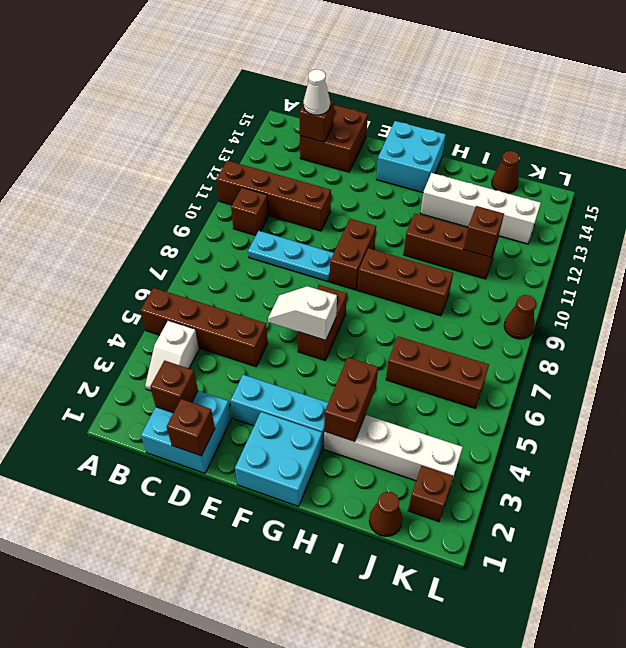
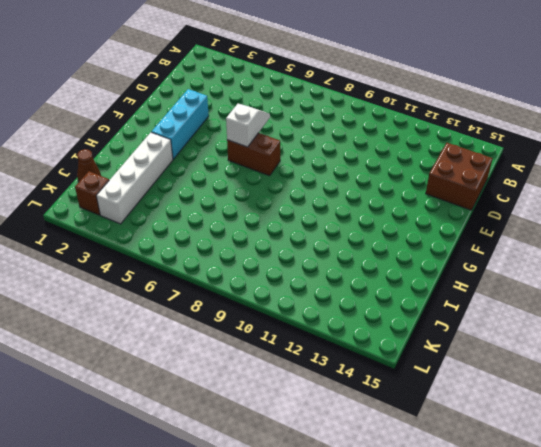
none -> brown 1x4 brick [140,288,268,366]
none -> brown 1x4 brick [216,161,331,231]
none -> white 1x2 slope [145,321,199,391]

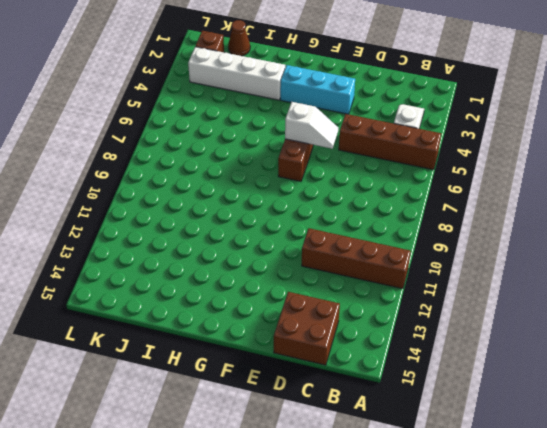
none -> brown 1x1 brick [231,188,268,235]
none -> cyan 2x2 brick [141,391,231,473]
none -> cyan 1x3 plate [248,231,334,282]

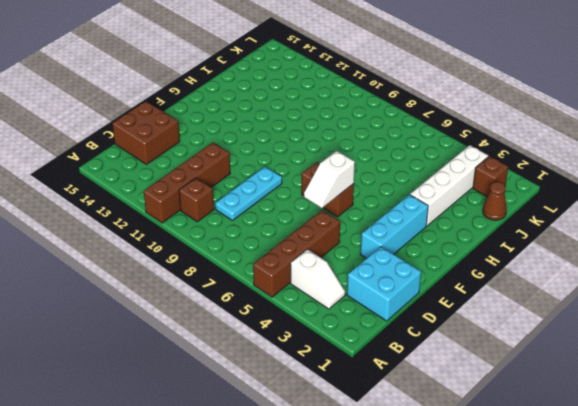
none -> cyan 2x2 brick [235,412,322,506]
none -> brown 1x2 brick [330,219,376,290]
none -> cyan 2x2 brick [376,121,446,193]

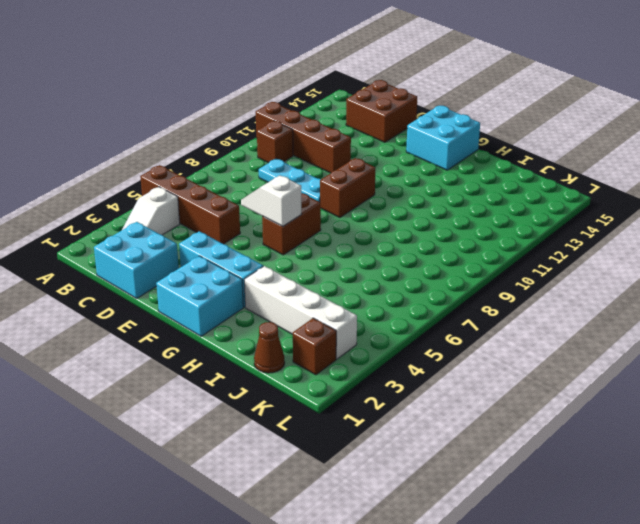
none -> brown 1x3 brick [357,248,453,316]
none -> brown 1x3 brick [403,213,497,279]
none -> white 1x4 brick [420,173,541,244]

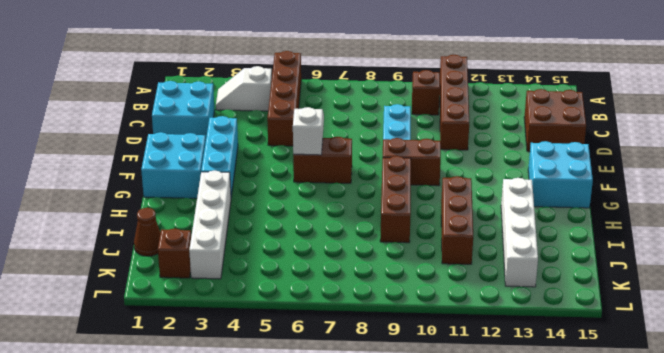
none -> brown 1x3 brick [386,336,489,408]
none -> brown 1x1 cone [492,151,519,193]
none -> brown 1x1 cone [504,295,536,339]

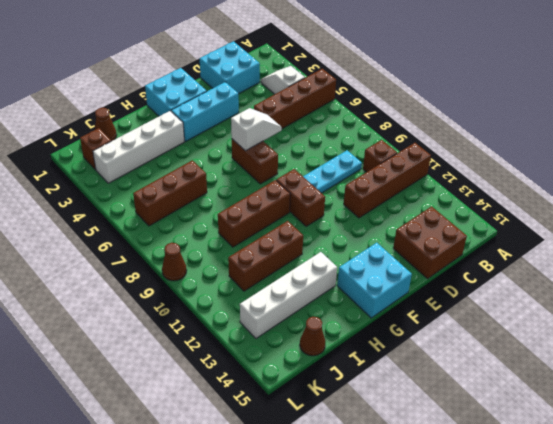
none -> brown 1x1 brick [150,361,198,413]
none -> brown 1x1 brick [300,100,334,142]
none -> brown 1x1 brick [167,399,215,456]

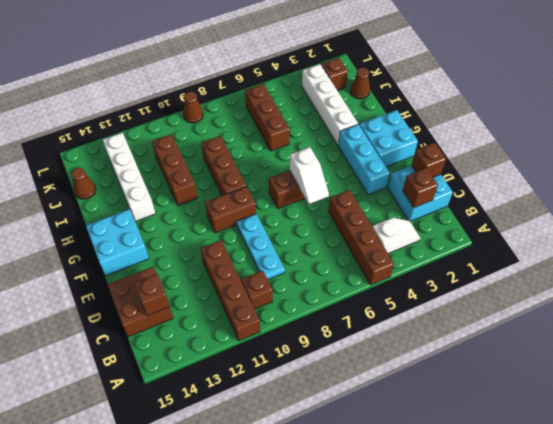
none -> brown 1x2 brick [324,357,378,441]
none -> brown 1x1 brick [464,206,504,257]
none -> white 1x1 cone [303,69,330,115]

